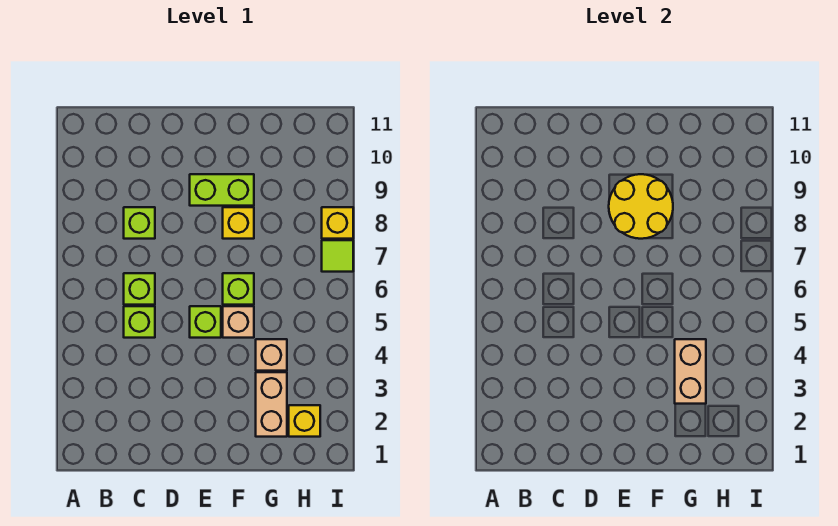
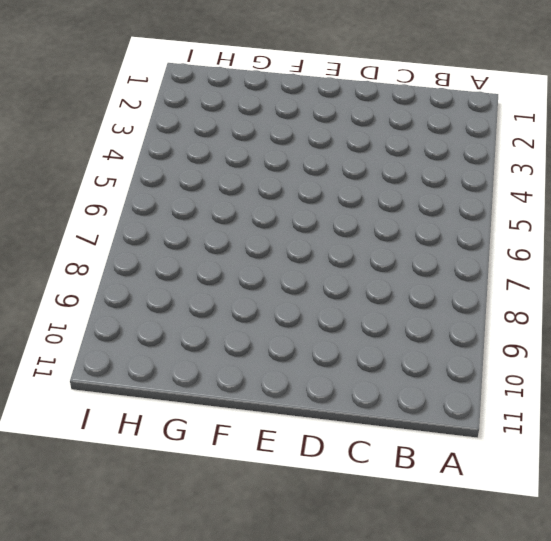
none -> lime 1x1 brick [124,306,155,338]
none -> lime 1x1 brick [124,273,155,305]
none -> lime 1x1 brick [124,207,155,239]

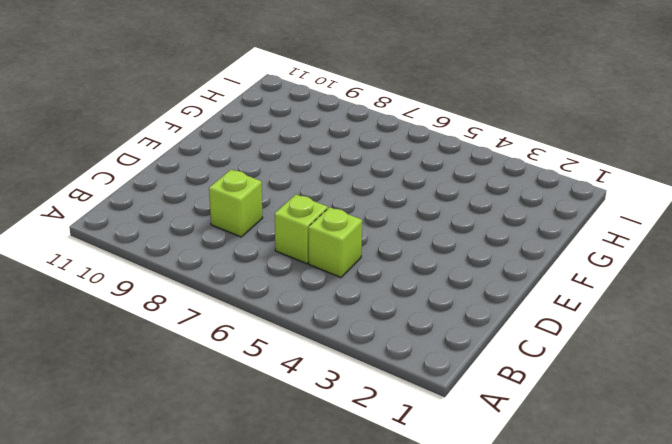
none -> lime 1x1 brick [190,306,221,338]
none -> lime 1x2 brick [190,174,254,206]
none -> tan 1x1 brick [223,306,254,338]

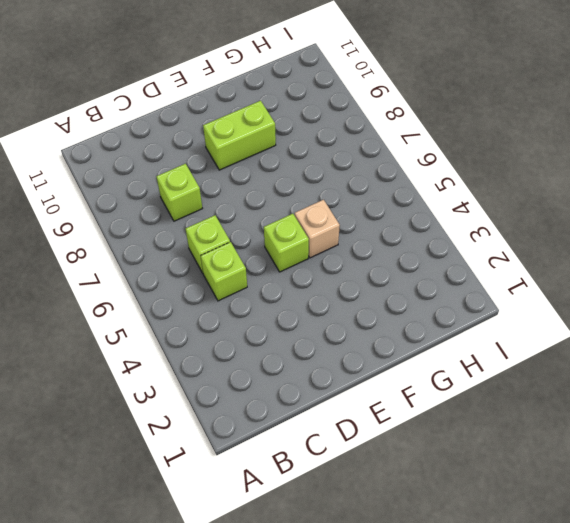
none -> lime 1x1 brick [223,273,254,305]
none -> yellow 1x1 brick [223,207,254,239]
none -> tan 1x2 brick [256,372,287,437]

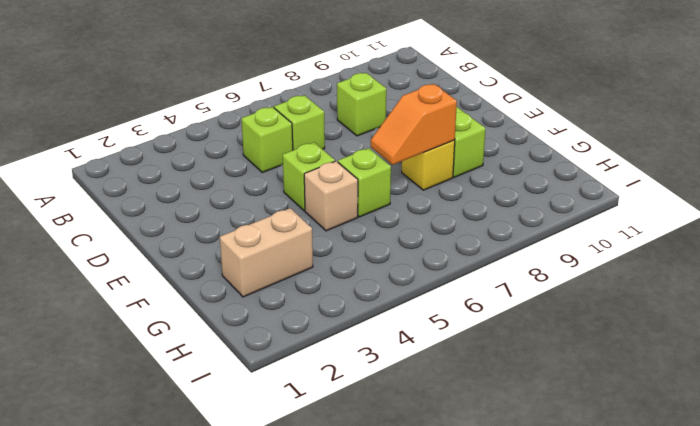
orange 1x2 slope [371,84,457,165] -> yellow 2x2 round brick [609,174,673,239]
none -> tan 1x1 brick [256,339,287,371]
none -> yellow 1x1 brick [289,405,320,437]
none -> lime 1x1 tile [322,240,353,272]

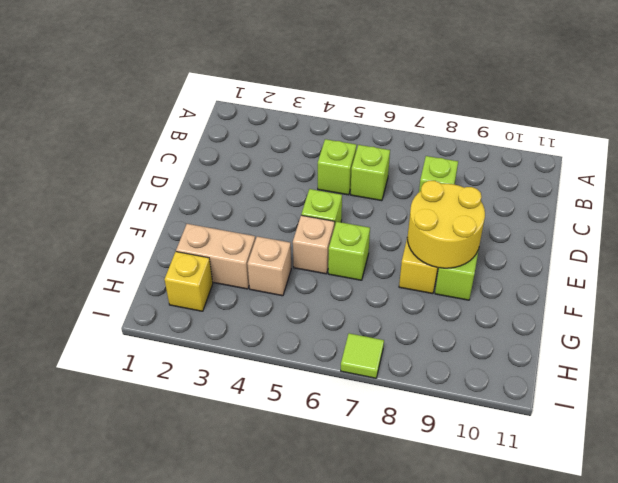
none -> yellow 1x1 brick [322,207,353,239]
none -> tan 1x2 brick [675,339,706,404]

